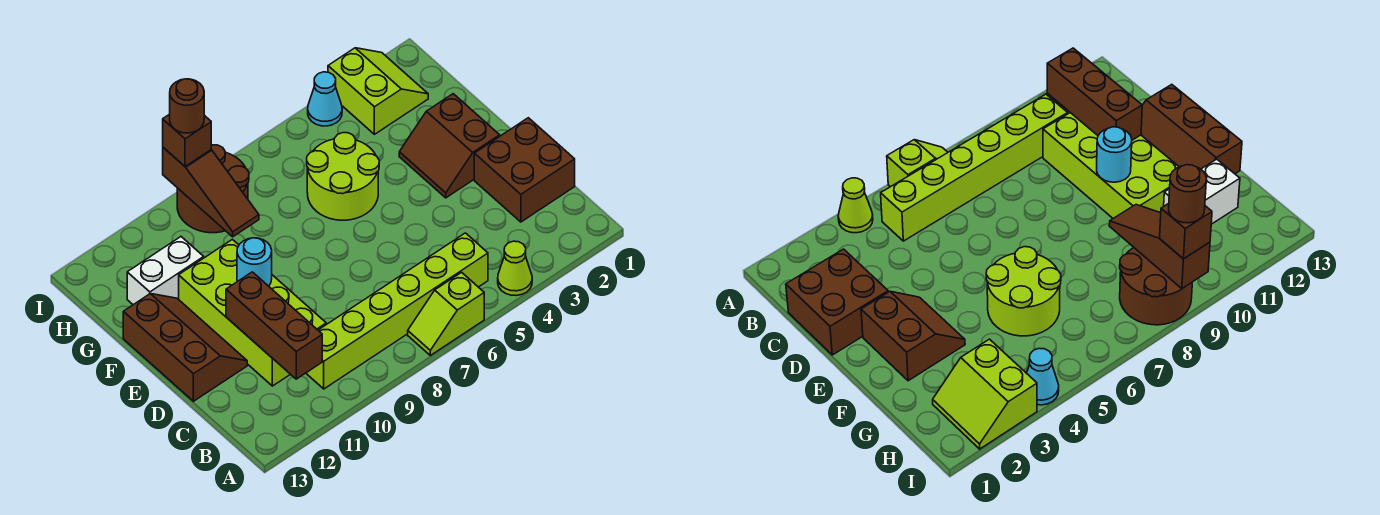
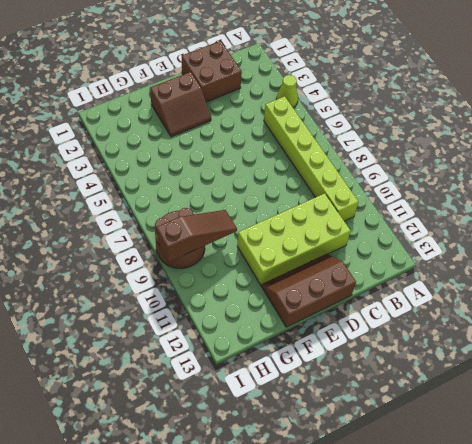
none -> lime 1x2 slope [408,272,484,355]
none -> lime 2x2 round brick [307,133,379,220]
none -> white 1x2 brick [127,237,204,305]

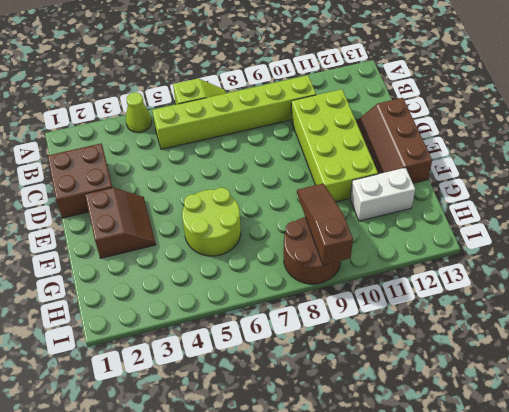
none -> lime 2x2 slope [328,48,428,134]
none -> cyan 1x1 cone [308,72,342,126]
none -> brown 1x3 brick [226,272,322,379]

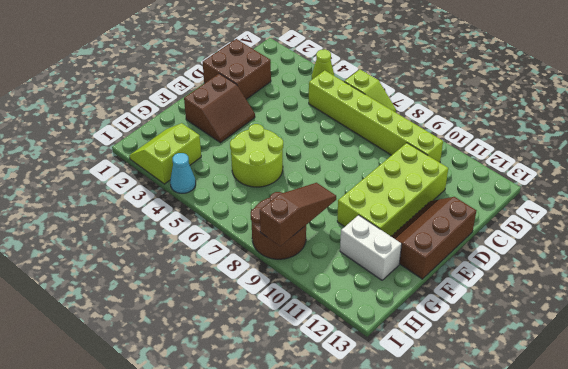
none -> brown 1x3 brick [226,272,322,379]
none -> cyan 1x1 round brick [237,238,272,286]
none -> brown 1x1 brick [163,114,211,166]

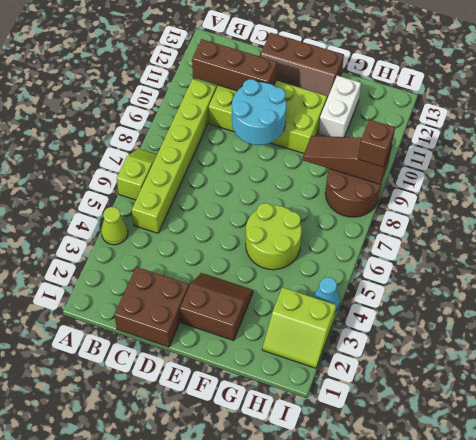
cyan 2x2 round brick [232,79,286,145] -> cyan 1x1 round brick [237,238,272,286]
none -> brown 1x1 round brick [170,79,204,133]

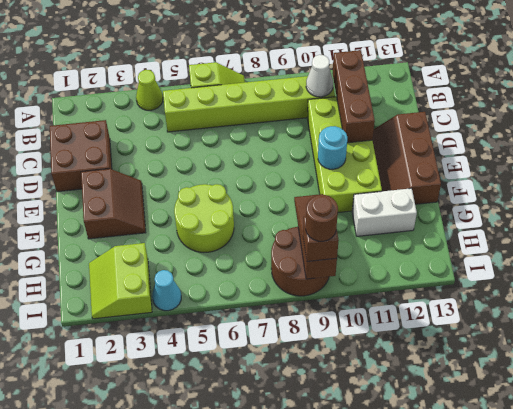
white 1x1 cone [306,55,333,97] -> none

